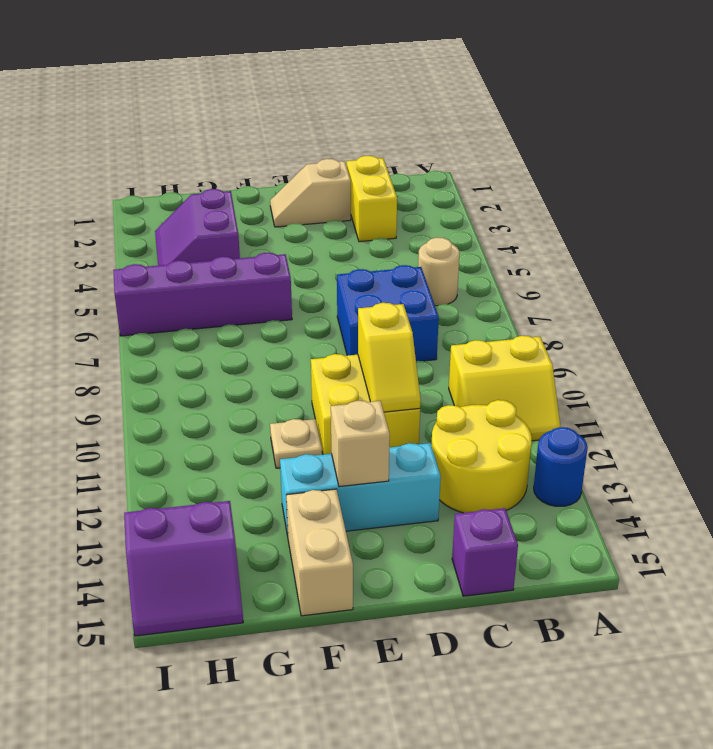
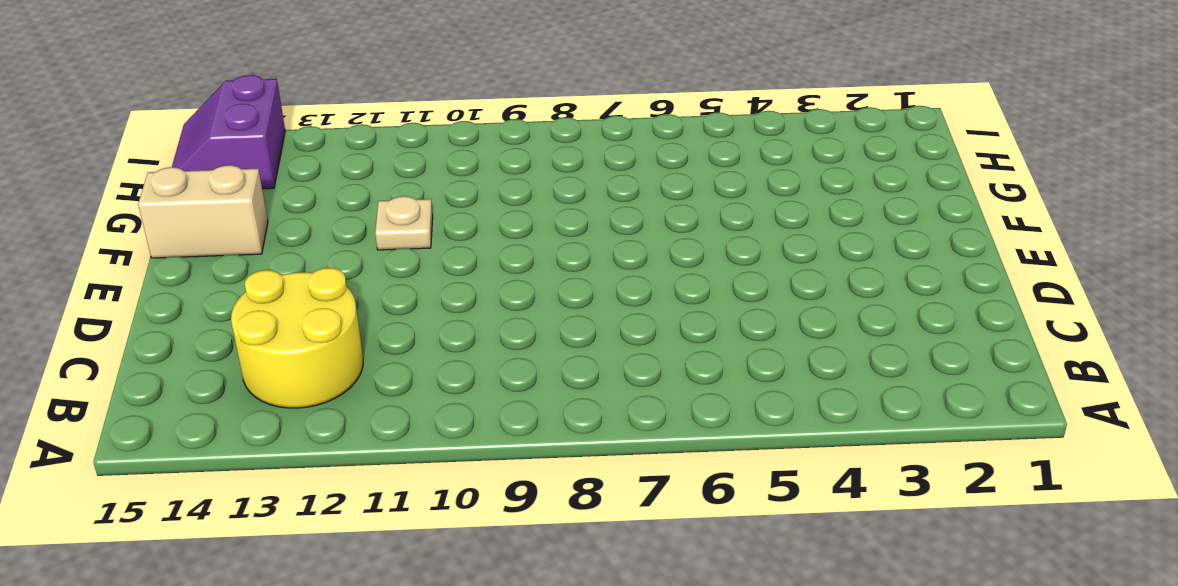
none -> yellow 2x2 slope [449,336,560,441]
none -> blue 1x1 round brick [534,427,588,506]
none -> tan 1x1 round brick [418,238,460,306]

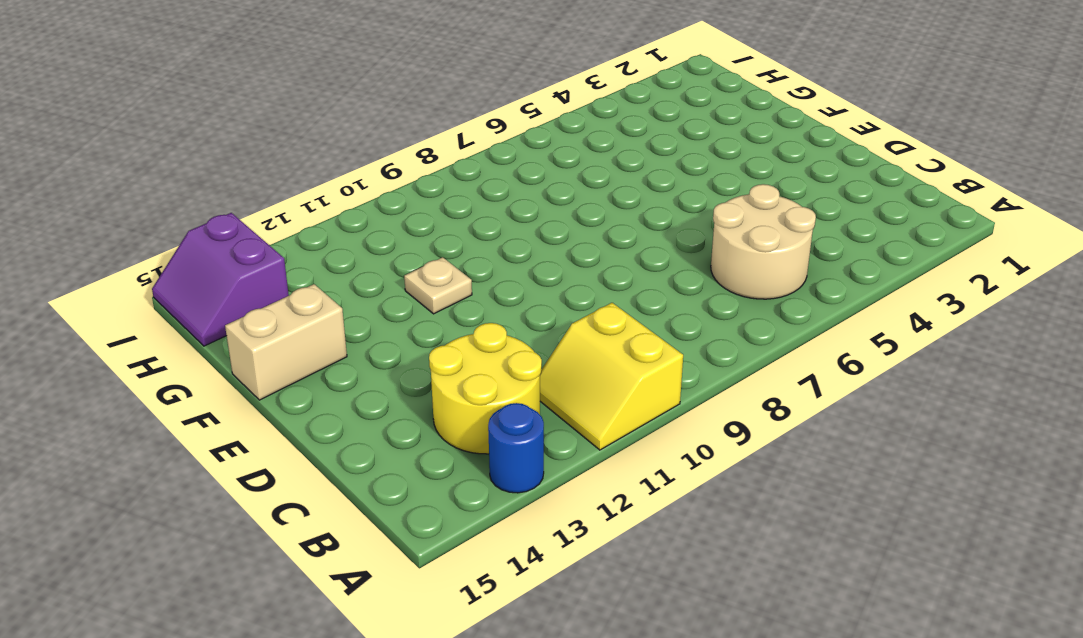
tan 2x2 round brick [711,184,816,299] -> tan 1x1 round brick [418,238,460,306]
none -> yellow 1x2 brick [347,156,397,242]
none -> blue 2x2 brick [337,265,439,361]
none -> purple 1x1 brick [452,508,518,596]

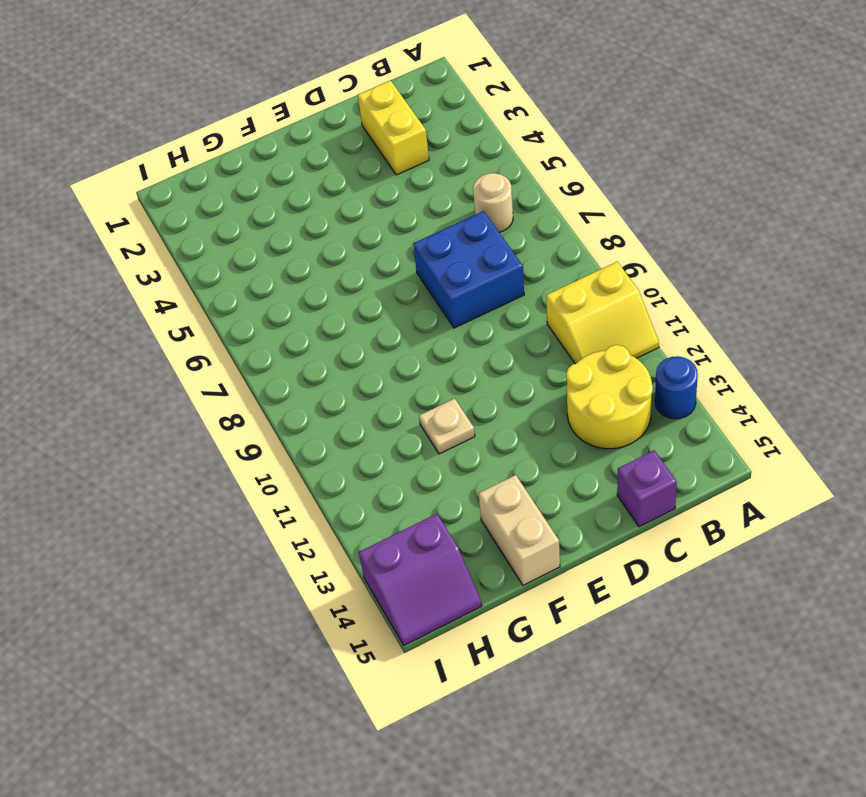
none -> tan 1x2 slope [270,159,351,227]
none -> yellow 2x2 brick [311,354,420,454]
none -> cyan 1x3 brick [280,443,441,536]

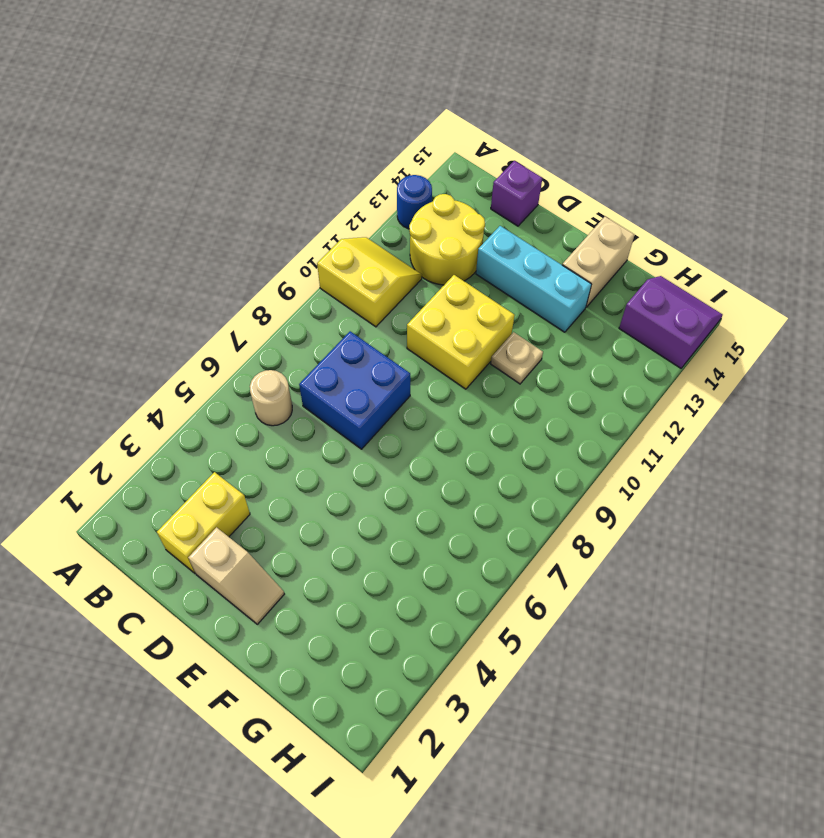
none -> purple 1x4 brick [113,253,292,336]
none -> purple 2x2 slope [155,189,240,266]
none -> yellow 1x2 slope [358,303,421,412]

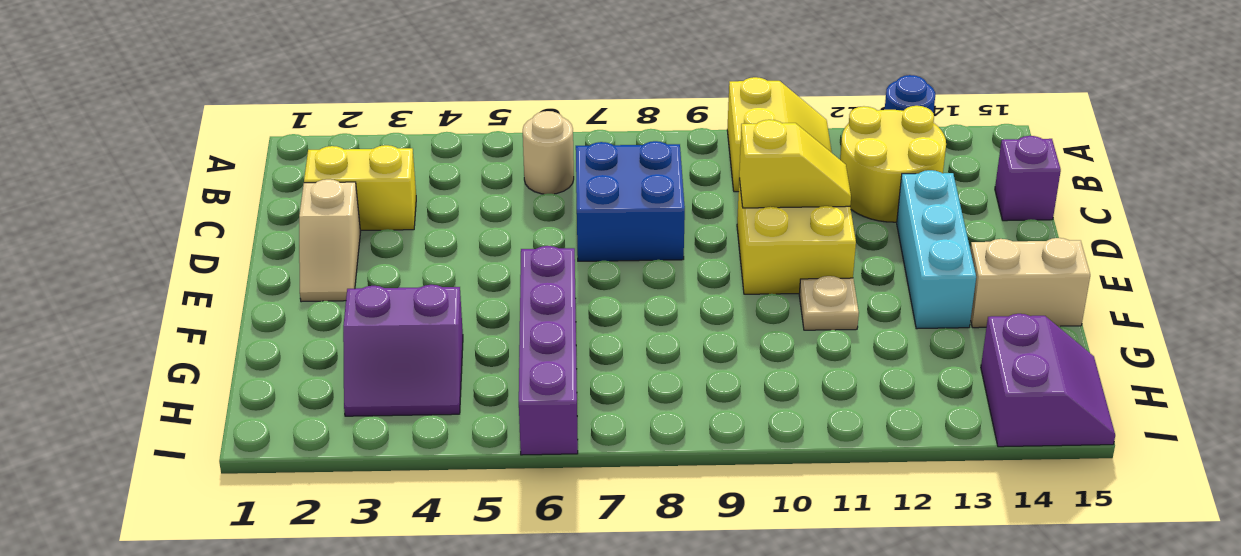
none -> tan 1x1 brick [331,401,390,487]

